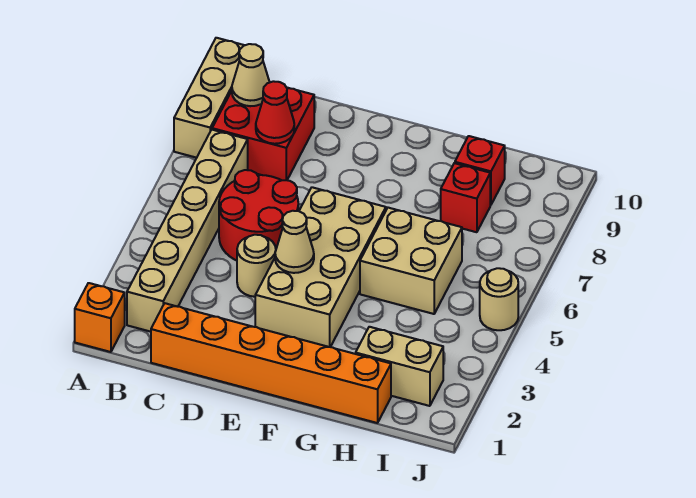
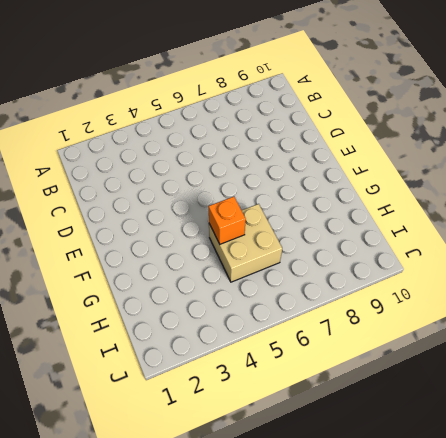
orange 1x1 brick [209,197,246,244] -> orange 1x1 brick moved to [75,283,125,352]
none -> tan 1x3 brick [174,38,245,158]
none -> tan 1x6 brick [127,130,248,332]
none -> red 2x2 brick [212,88,314,180]

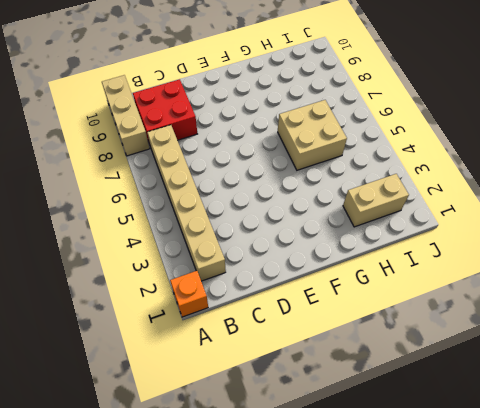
none -> orange 1x6 brick [151,303,391,423]
none -> red 2x2 round brick [219,170,298,260]
none -> tan 1x1 round brick [237,235,276,297]

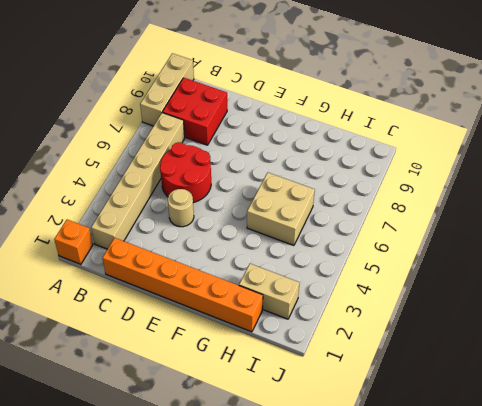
none -> tan 2x4 brick [255,187,386,347]
none -> red 1x1 brick [441,163,490,232]
none -> red 1x1 brick [455,136,505,205]

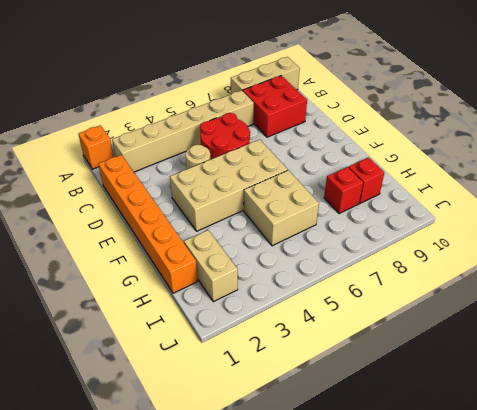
none -> tan 1x1 round brick [480,268,518,330]
none -> tan 1x1 cone [232,44,270,106]
none -> red 1x1 cone [256,81,294,144]

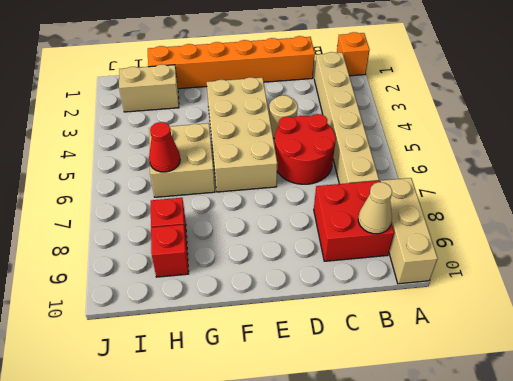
red 1x1 cone [149,122,180,172] -> red 1x1 cone moved to [256,81,294,144]
none -> tan 1x1 round brick [480,268,518,330]
none -> tan 1x1 cone [275,211,314,273]

